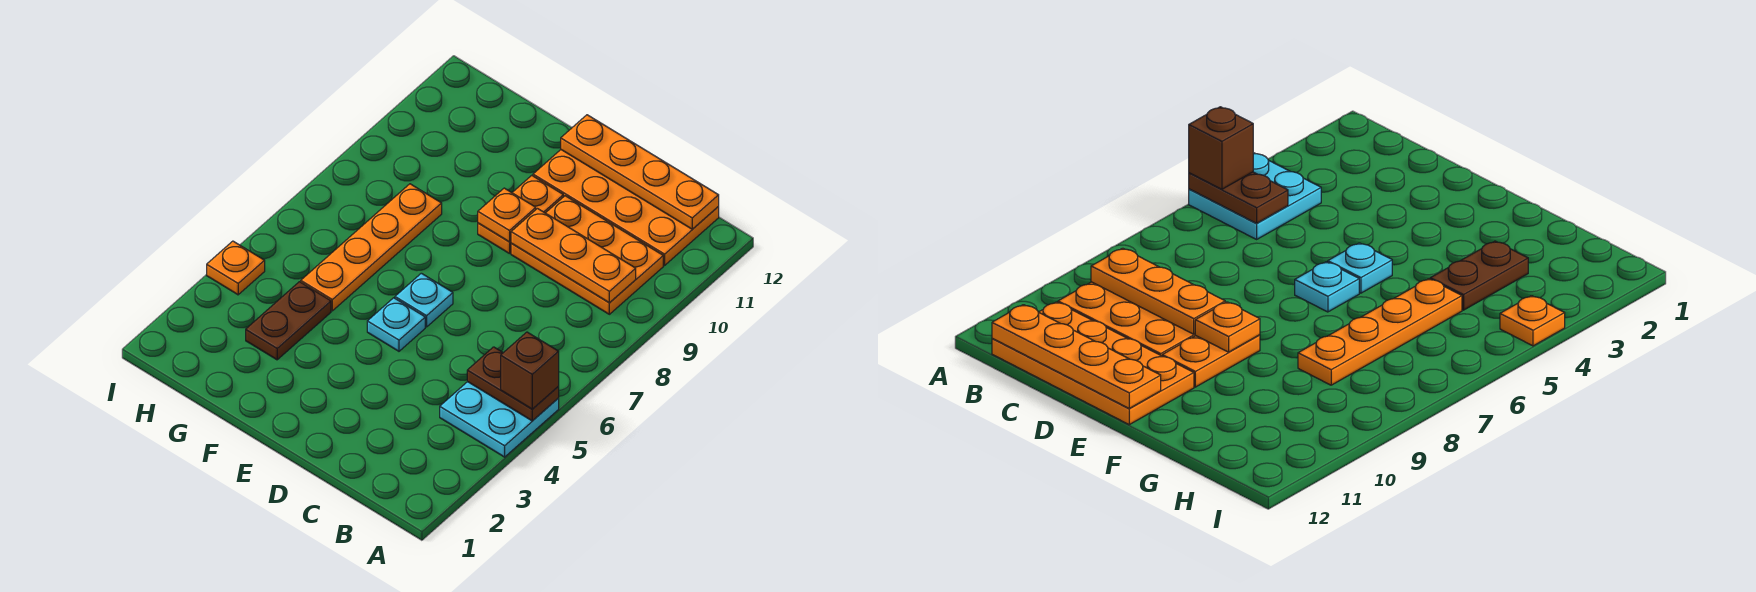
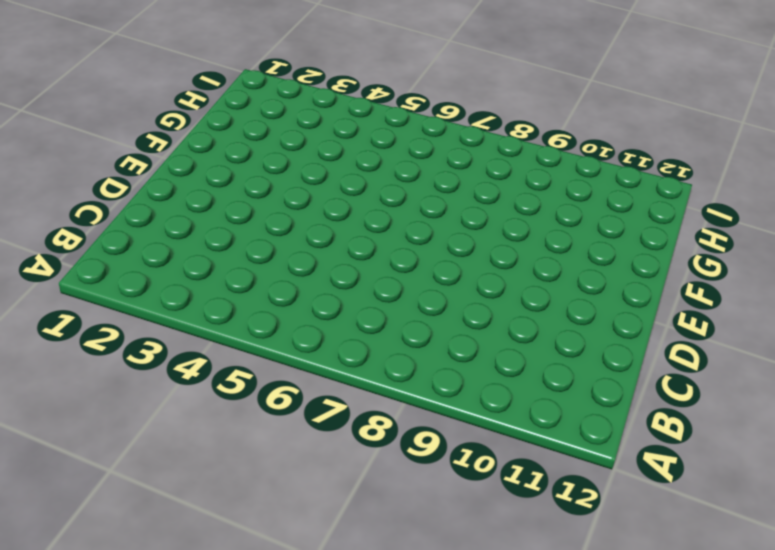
none -> cyan 2x2 plate [440,382,559,457]
none -> orange 2x3 plate [511,196,663,314]
none -> orange 2x4 plate [533,150,719,265]

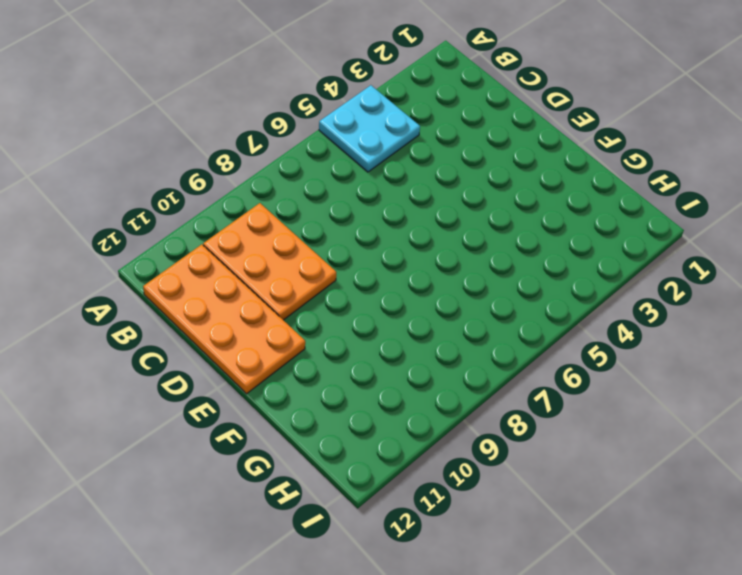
none -> cyan 1x1 plate [367,298,425,351]
none -> cyan 1x1 plate [395,273,453,327]
none -> orange 1x2 plate [478,175,563,254]

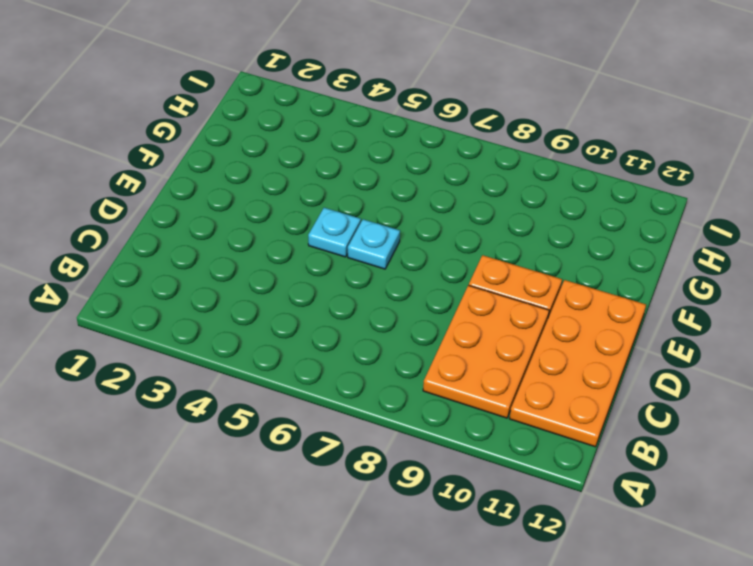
none -> cyan 2x2 plate [440,382,559,457]
none -> brown 1x2 plate [246,282,331,360]
none -> orange 1x4 plate [301,184,442,311]

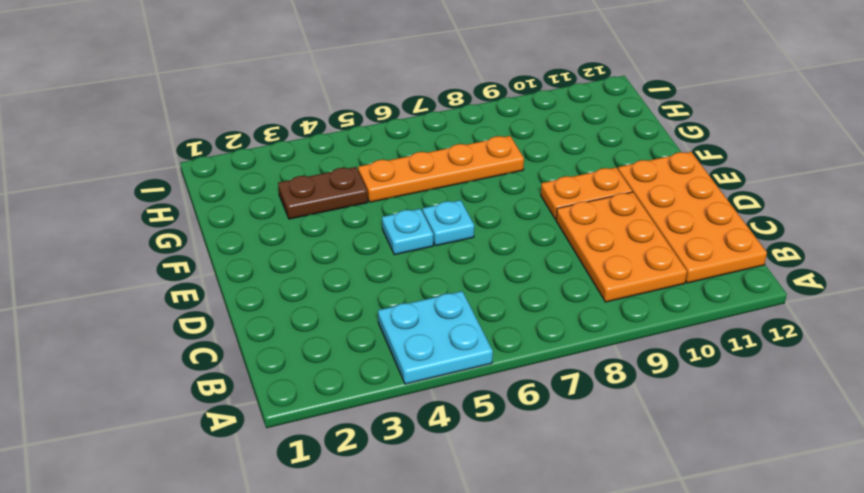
none -> orange 1x1 plate [207,241,265,295]
none -> brown 1x2 plate [467,347,559,421]
none -> orange 1x3 plate [511,209,636,303]

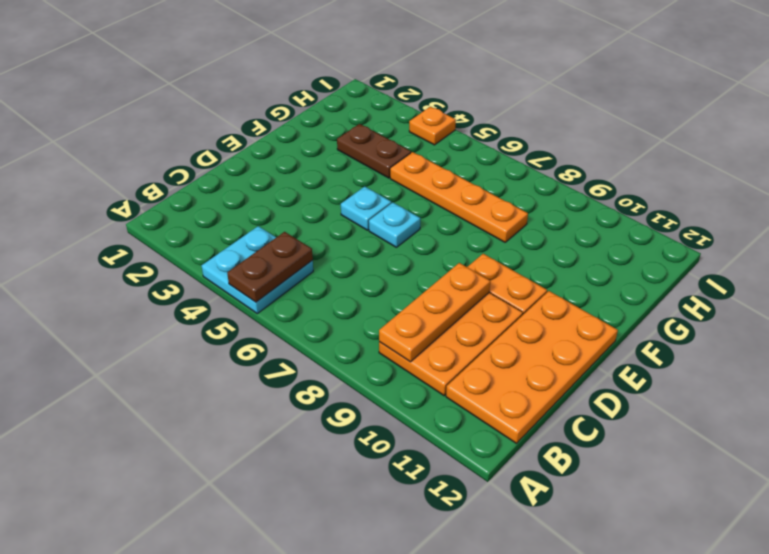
none -> orange 1x4 plate [561,115,719,229]
none -> orange 1x1 plate [478,188,536,242]
none -> brown 1x1 brick [501,332,559,409]

